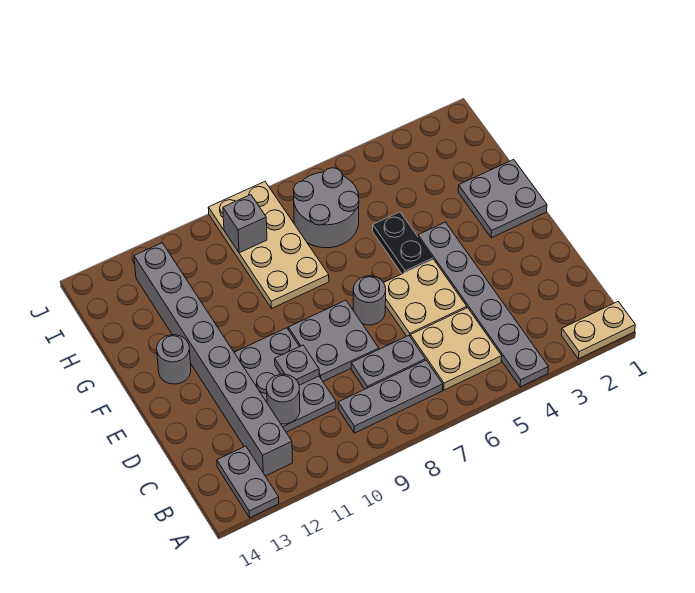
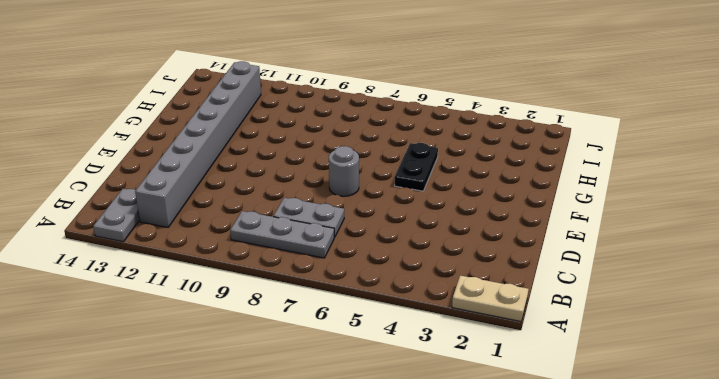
none -> grey 1x6 plate [418,222,548,387]
none -> tan 2x2 plate [410,308,502,390]
none -> grey 2x3 plate [234,328,336,432]

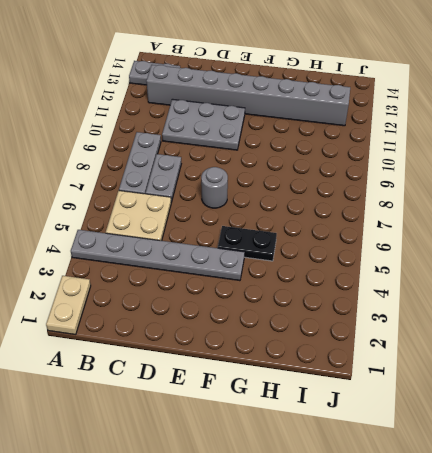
none -> tan 2x2 plate [384,259,467,336]
none -> grey 2x2 plate [288,300,379,381]
none -> grey 2x2 plate [458,160,547,238]

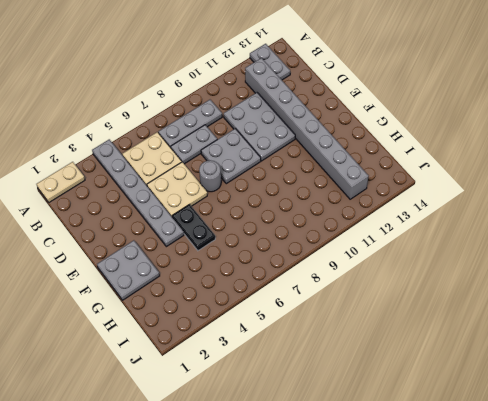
none -> grey 1x1 round brick [157,335,191,384]
none -> tan 2x4 plate [208,182,329,308]
none -> grey 2x2 round brick [293,168,359,248]

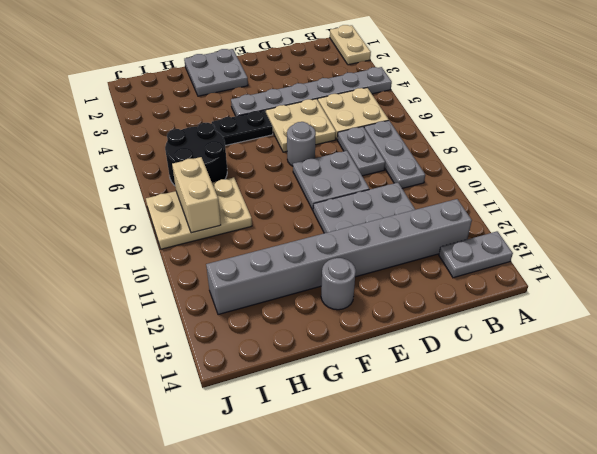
black 2x2 round brick [165,123,227,185] -> grey 2x2 round brick [293,168,359,248]
tan 2x3 plate [146,177,252,249] -> tan 2x4 plate [208,182,329,308]
tan 1x2 brick [172,157,221,233] -> grey 1x1 brick [223,195,267,253]
none -> grey 1x1 round brick [266,374,300,424]
none -> grey 1x1 plate [275,345,319,385]

